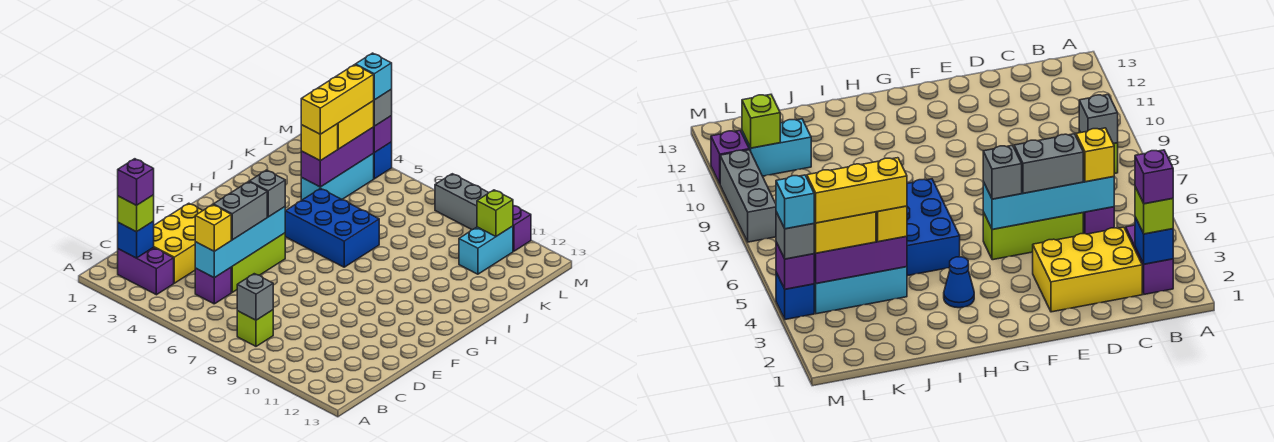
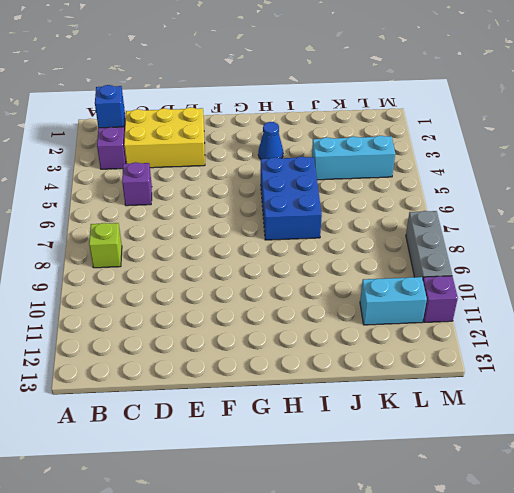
none -> lime 1x3 brick [231,233,285,292]
none -> blue 1x1 brick [374,142,392,179]
none -> grey 1x1 brick [237,274,273,320]

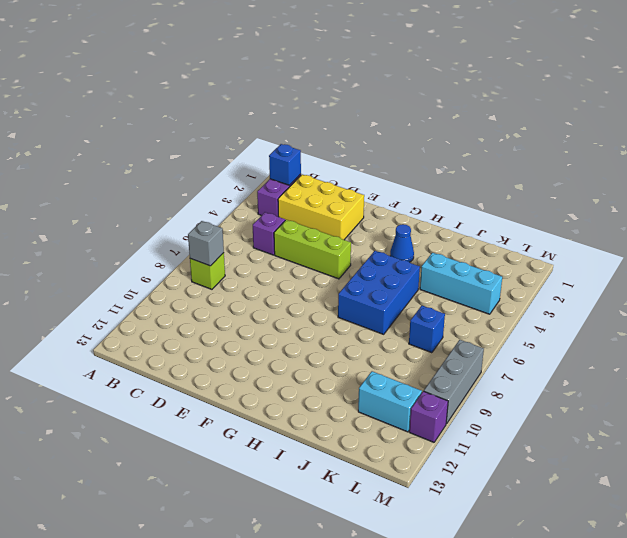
blue 1x1 brick [409,306,445,353] -> blue 1x1 brick moved to [374,142,392,179]
none -> cyan 1x4 brick [195,207,285,278]
none -> purple 1x3 brick [301,127,374,187]
none -> lime 1x1 brick [477,190,513,236]

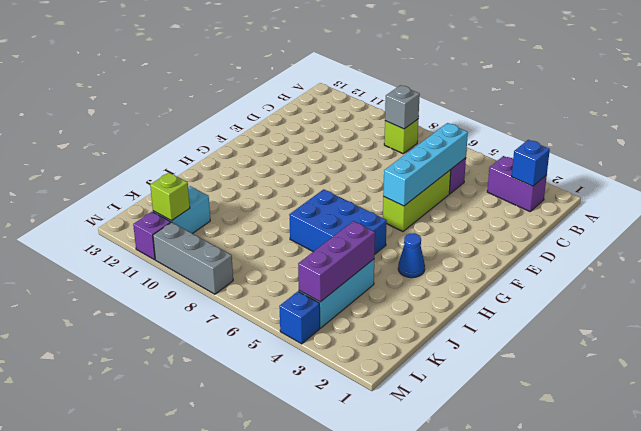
none -> yellow 2x3 brick [154,203,203,283]
none -> purple 1x1 brick [374,116,392,153]
none -> lime 1x1 brick [118,195,154,232]

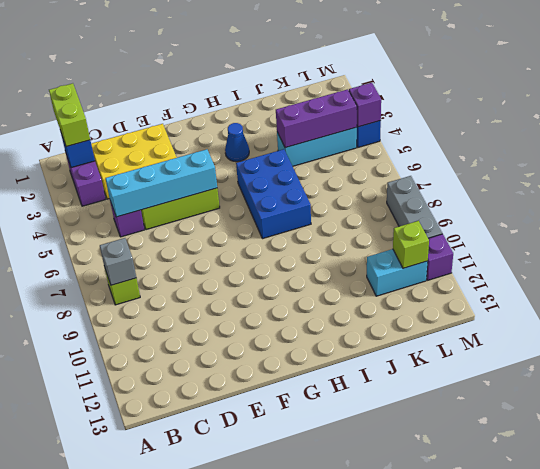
lime 1x2 brick [49,83,90,147] -> lime 1x1 brick [118,195,154,232]
none -> yellow 1x1 brick [195,205,231,251]
none -> grey 1x2 brick [213,182,267,240]
none -> grey 1x1 brick [249,170,285,217]

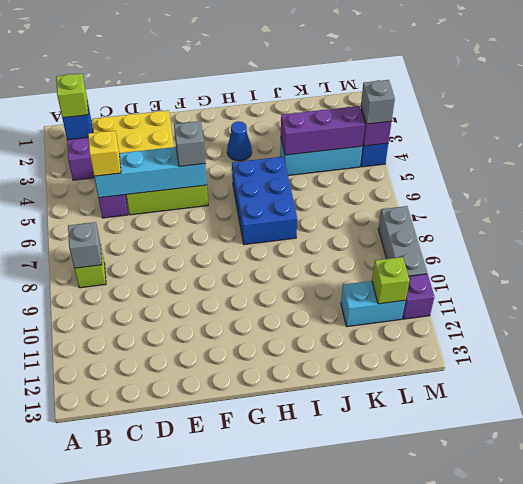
none -> grey 1x2 brick [213,182,267,240]
none -> yellow 1x1 brick [301,124,338,161]
none -> yellow 1x2 brick [338,101,374,149]

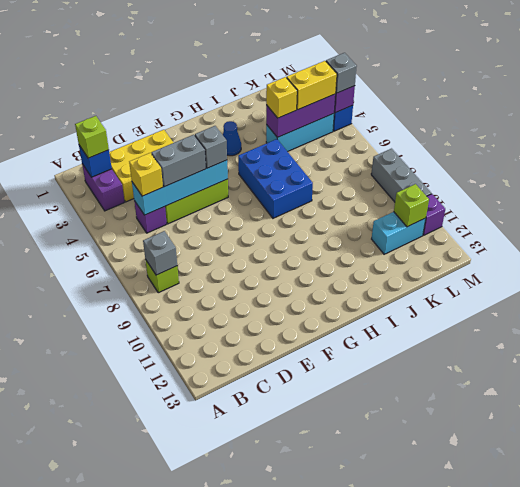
none -> purple 1x1 brick [118,159,154,205]
none -> yellow 1x3 brick [301,65,374,134]
none -> cyan 1x1 brick [355,53,392,100]

